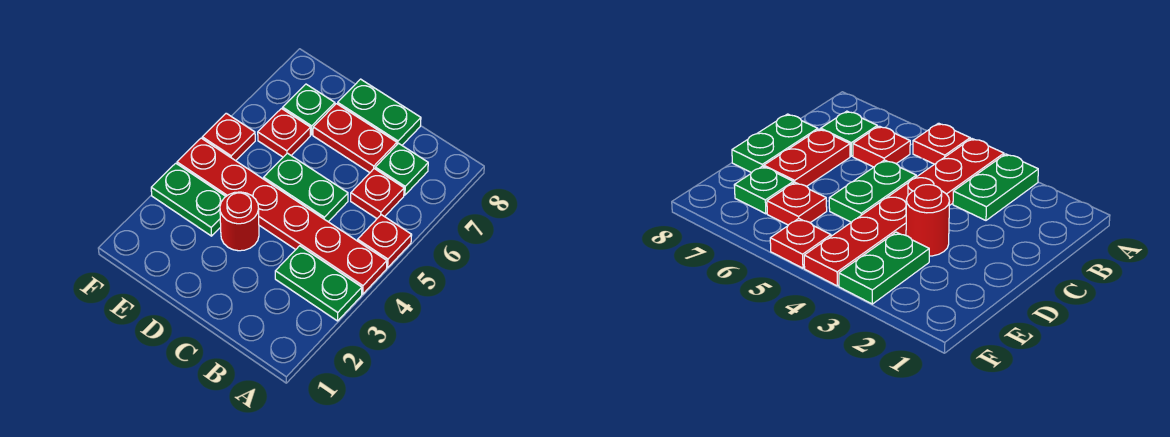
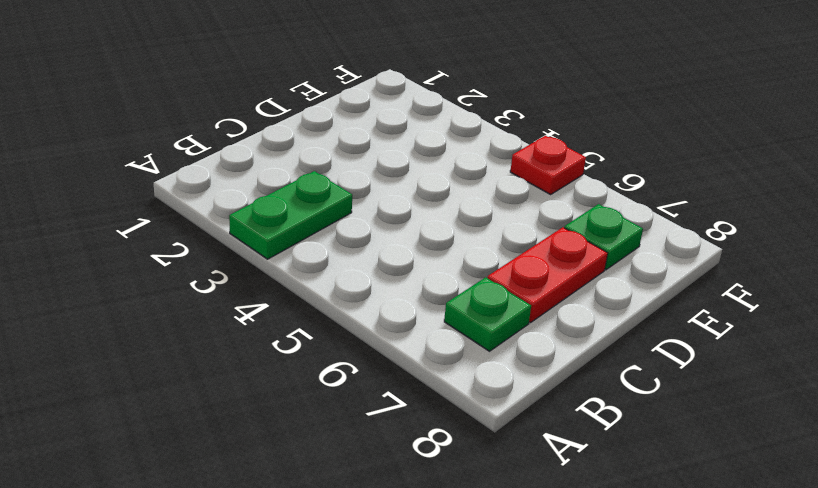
none -> red 1x6 plate [177,138,387,294]
none -> red 1x1 plate [358,215,412,268]
none -> red 1x1 plate [351,169,404,218]

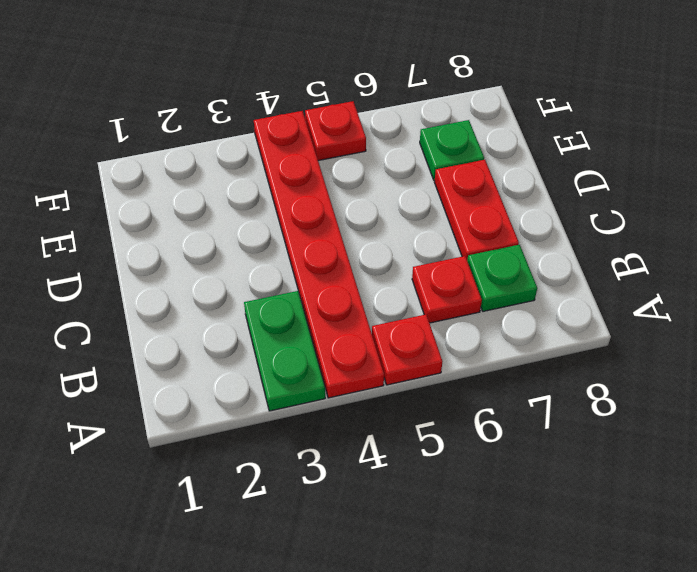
none -> green 1x2 plate [264,153,348,222]
none -> green 1x2 plate [338,79,421,145]
none -> red 1x1 round brick [220,192,259,251]

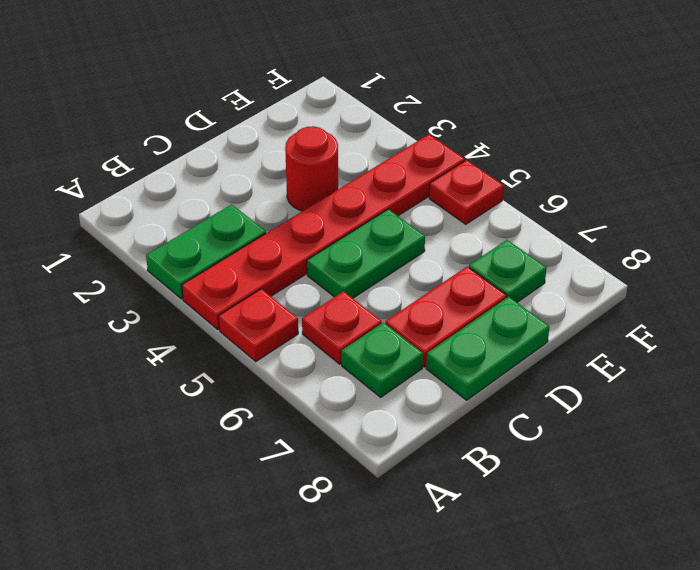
none -> green 1x2 plate [151,163,226,236]
none -> red 1x1 plate [258,109,311,157]

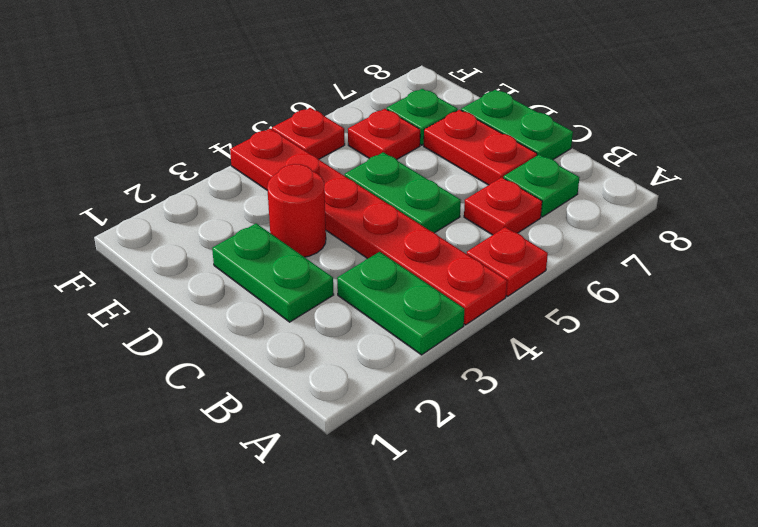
green 1x2 plate [212,223,334,322] -> green 1x2 plate moved to [151,163,226,236]

